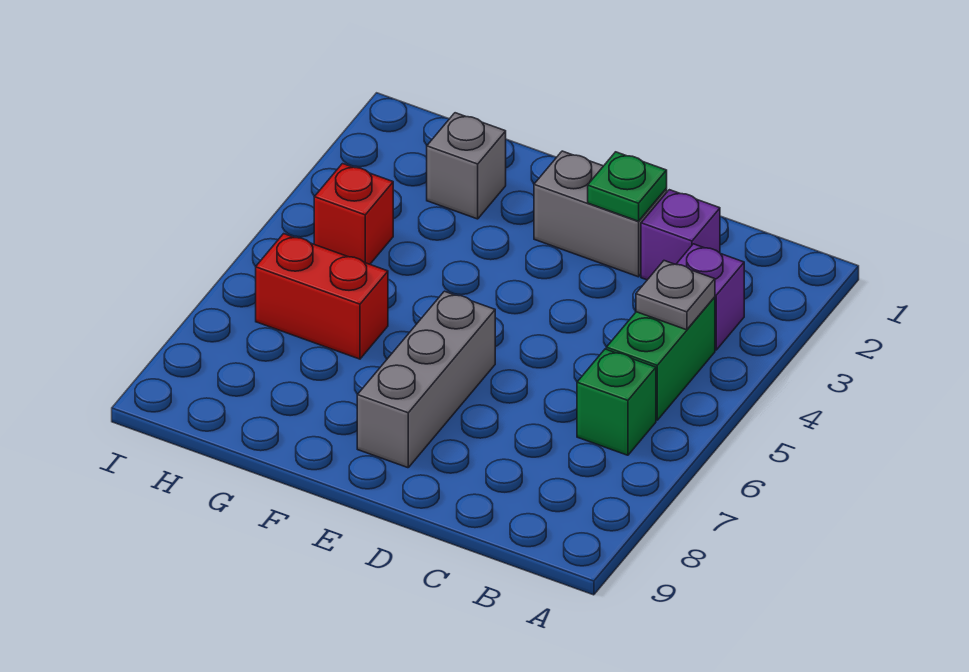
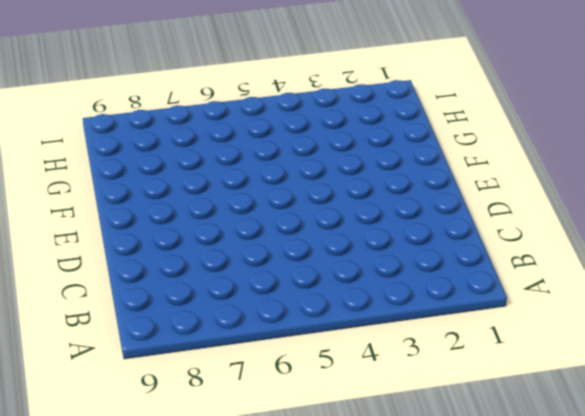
none -> purple 1x1 brick [676,244,744,350]
none -> green 1x2 brick [606,297,715,420]

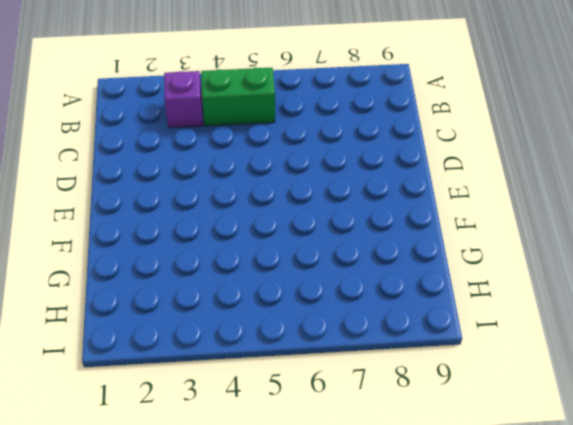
none -> green 1x1 brick [577,349,656,455]
none -> purple 1x1 brick [641,190,720,280]

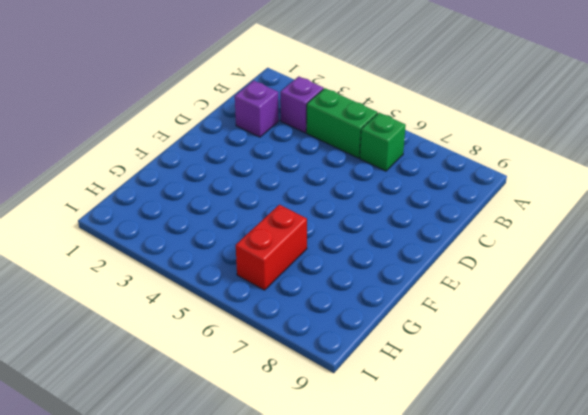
none -> grey 1x2 brick [534,151,667,277]
none -> grey 1x3 brick [357,291,495,468]

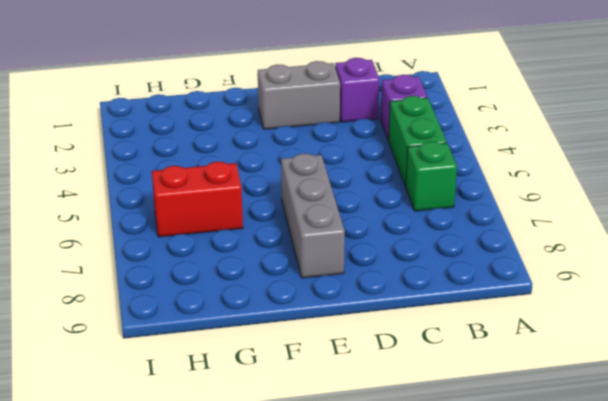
none -> grey 1x1 brick [427,113,506,219]
none -> red 1x1 brick [314,164,393,264]

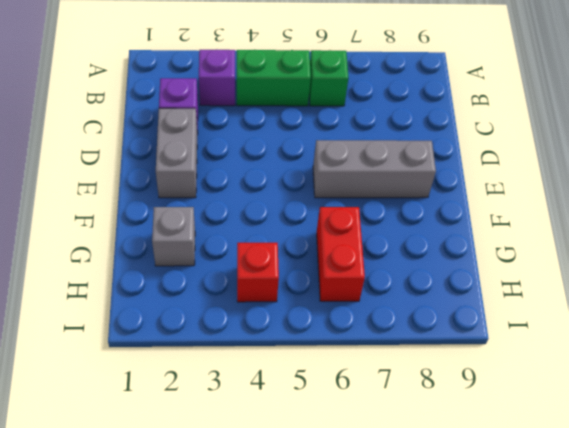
none -> grey 1x1 plate [636,261,715,330]
none -> green 1x1 plate [588,152,667,221]

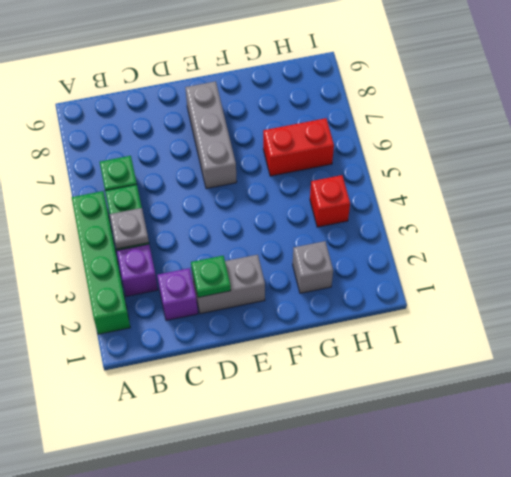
green 1x4 brick [72,191,130,334] -> none

